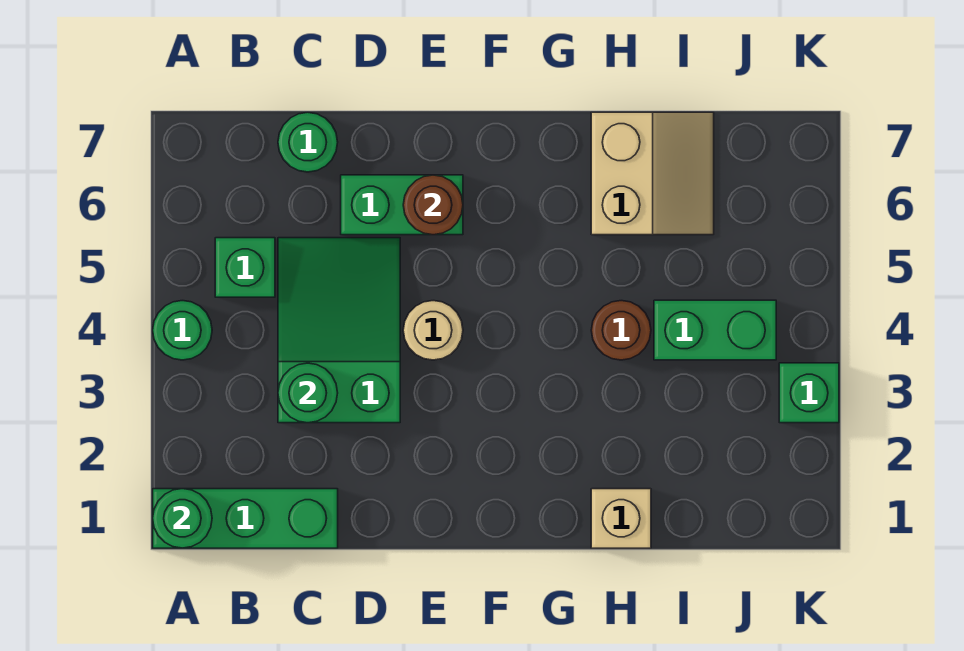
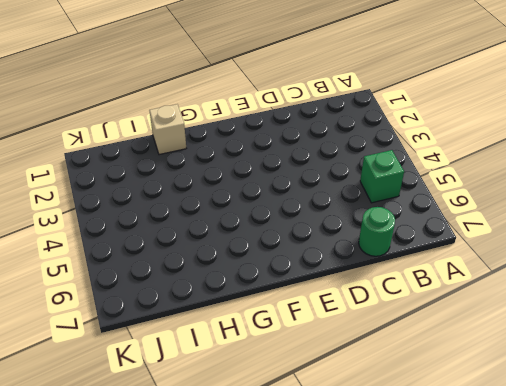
none -> green 1x3 brick [153,489,338,548]
none -> green 1x1 round brick [153,301,212,360]
none -> green 2x3 slope [278,238,400,423]

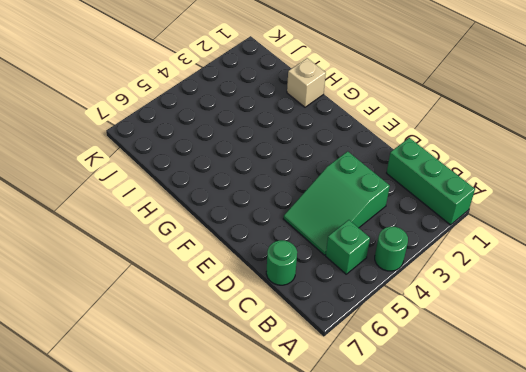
none -> green 1x2 brick [341,175,463,235]
none -> tan 1x1 round brick [403,301,463,360]
none -> brown 1x1 round brick [591,301,651,360]

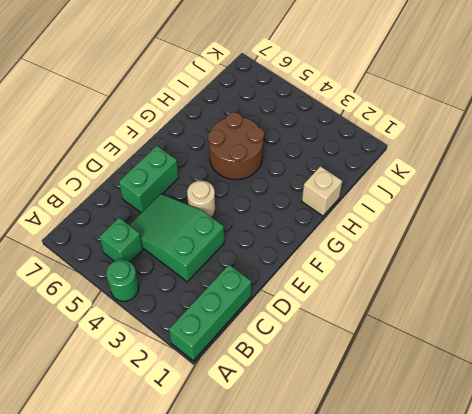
brown 2x2 round brick [208,112,264,180] -> brown 1x1 round brick [591,301,651,360]
none -> green 1x1 round brick [278,112,338,172]
none -> tan 2x2 slope [591,112,714,235]
none -> green 1x2 brick [654,300,776,360]

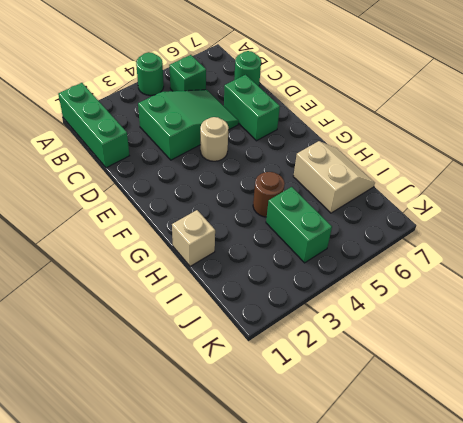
tan 2x2 slope [293,141,375,213] -> tan 2x2 slope turned to [591,112,714,235]
none -> green 1x1 brick [779,363,839,423]
none -> green 1x1 round brick [153,489,212,548]
none -> green 1x1 round brick [278,363,338,423]

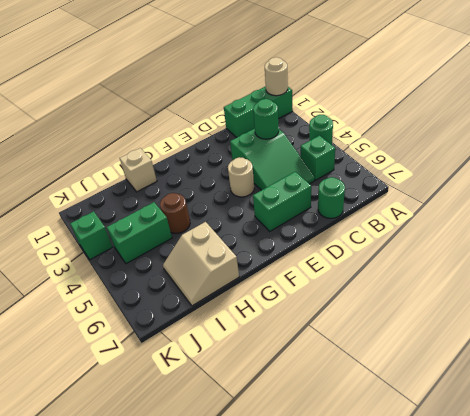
tan 1x1 round brick [265,57,288,96] -> green 1x1 round brick [153,489,212,548]
none -> brown 1x1 round brick [403,175,463,235]

